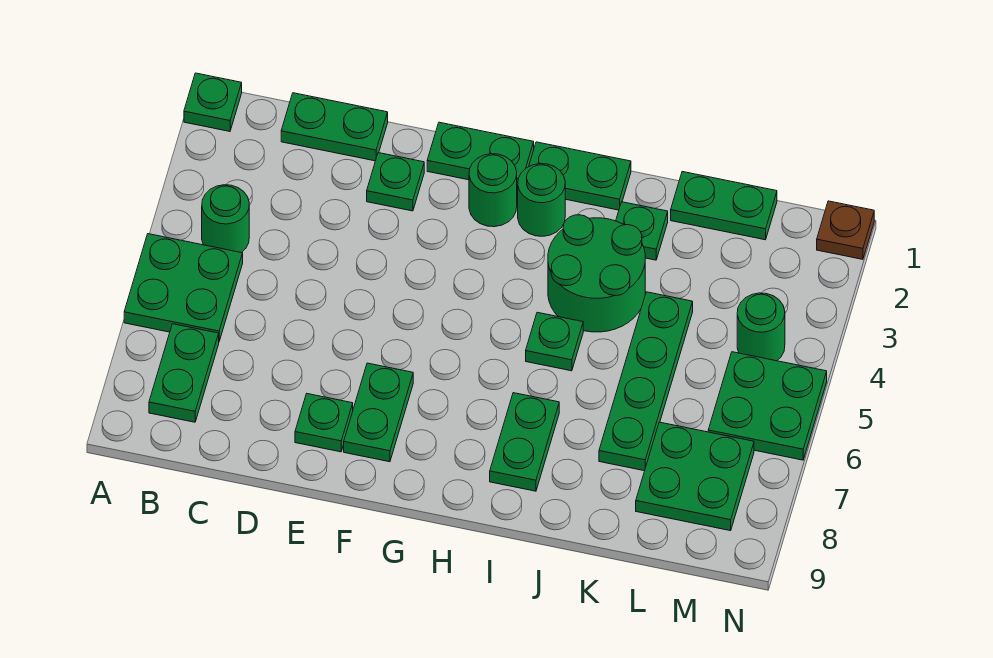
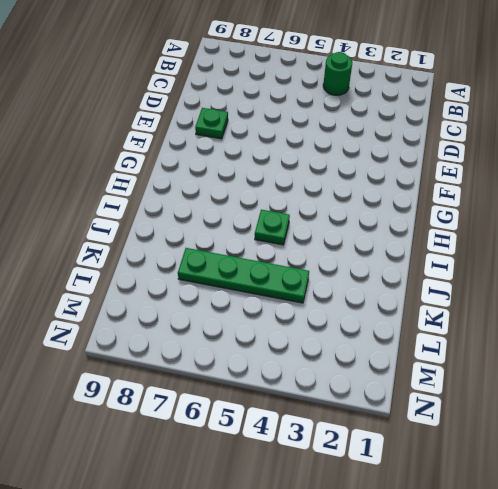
none -> green 1x1 plate [184,73,242,131]
none -> green 2x2 plate [124,234,243,341]
none -> green 1x2 plate [149,324,219,422]

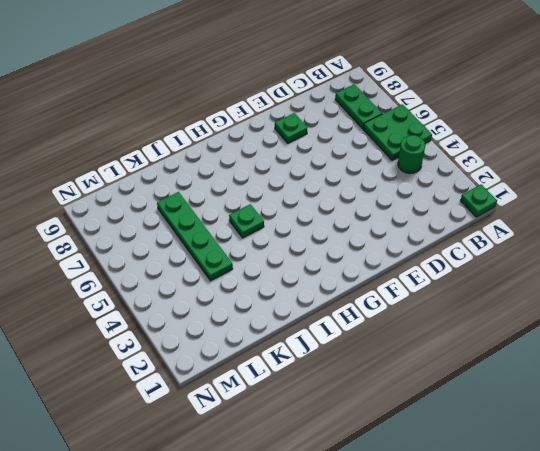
none -> green 1x2 plate [281,93,388,161]
none -> green 1x1 plate [367,153,424,211]
none -> green 1x2 plate [427,122,534,190]

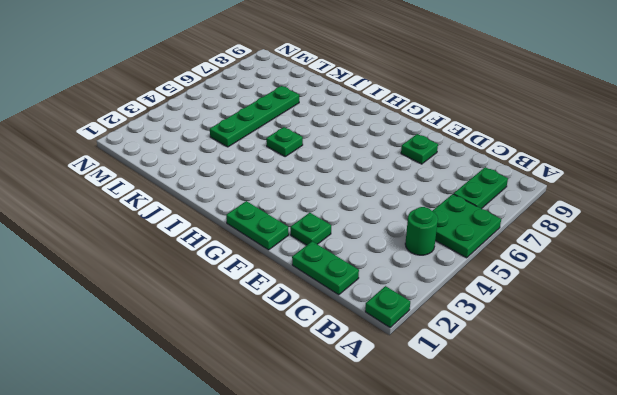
none -> green 1x2 plate [344,363,413,462]
none -> green 1x1 round brick [469,154,517,227]
none -> green 1x2 plate [529,142,631,210]

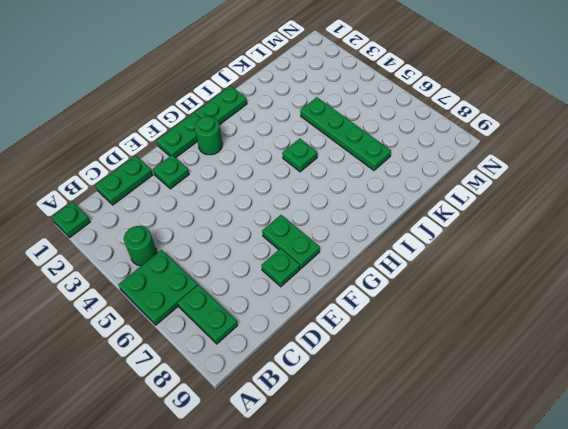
none -> green 1x1 round brick [518,164,565,236]
none -> green 2x2 round brick [548,215,645,332]
none -> green 1x2 plate [490,393,559,491]

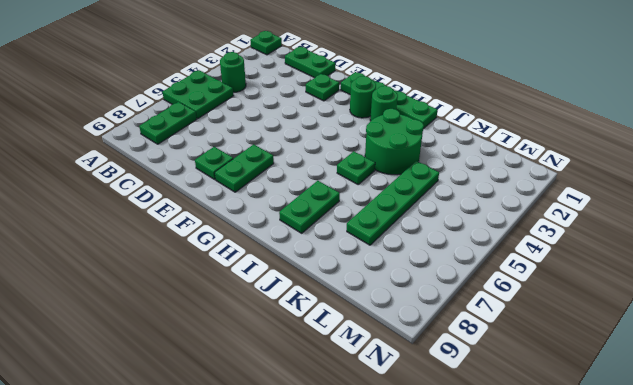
none -> green 1x1 plate [616,202,668,260]
none -> green 1x2 plate [671,172,777,240]
none -> green 2x2 plate [636,422,754,531]

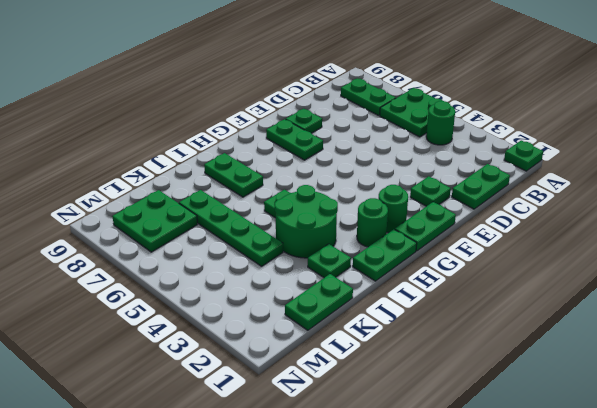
none -> green 1x1 round brick [737,293,785,361]
none -> green 2x2 plate [708,352,827,460]
none -> brown 1x1 plate [817,201,874,259]

